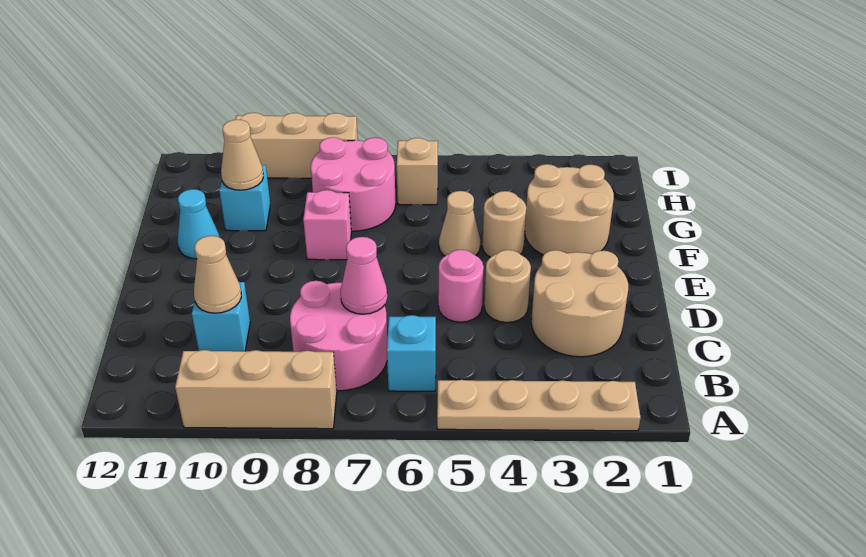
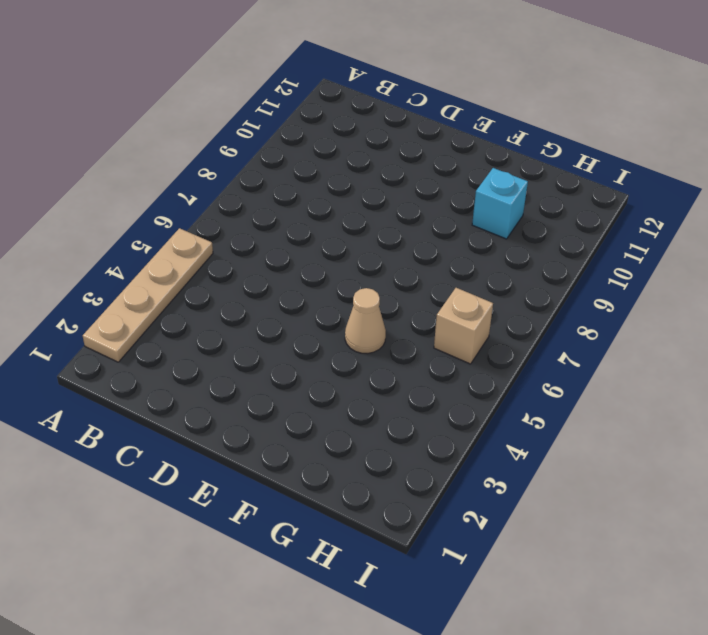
none -> tan 1x3 brick [175,350,337,429]
none -> cyan 1x1 brick [387,315,436,391]
none -> pink 2x2 round brick [290,281,387,391]

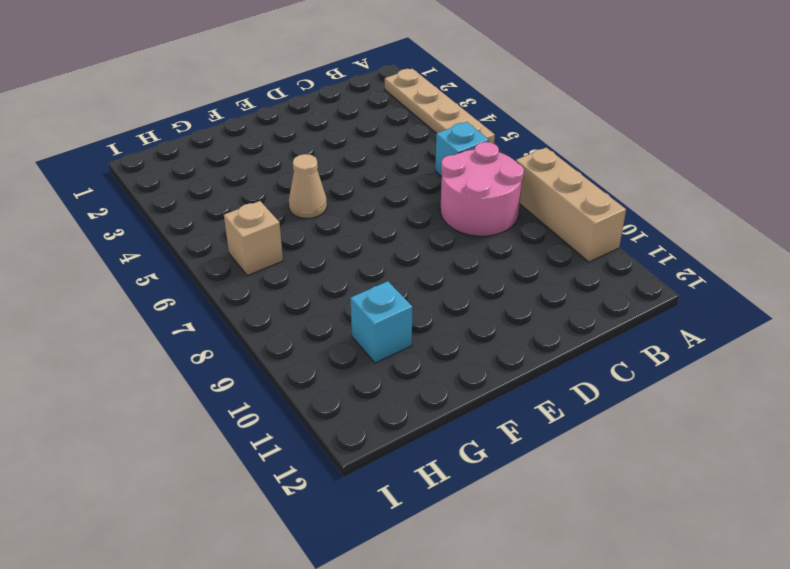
none -> tan 2x2 round brick [531,250,628,357]
none -> cyan 1x1 brick [192,282,250,351]
none -> tan 1x1 round brick [484,250,531,323]

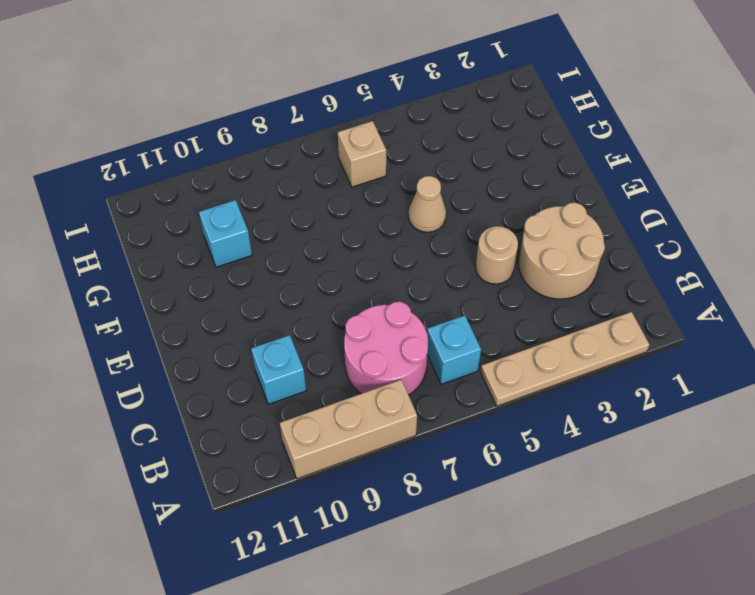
none -> pink 1x1 round brick [438,250,484,322]
none -> tan 2x2 round brick [525,164,614,255]
none -> tan 1x1 round brick [482,191,526,257]

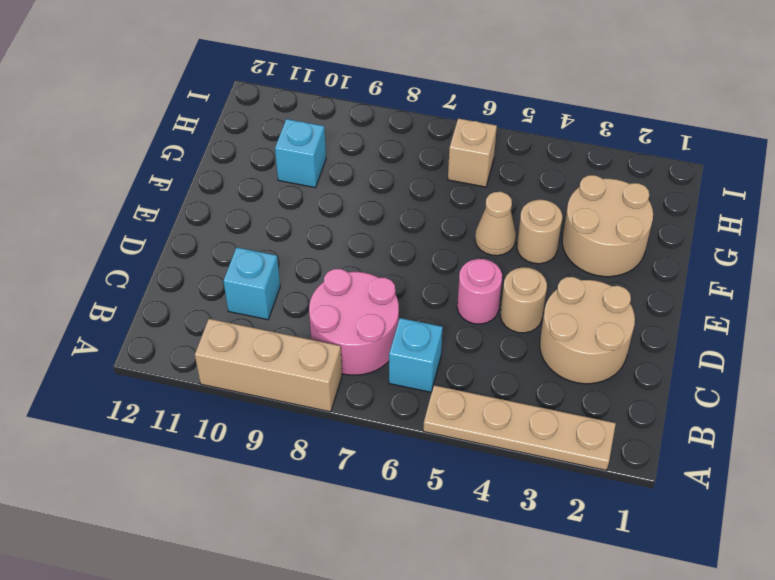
none -> pink 1x1 brick [303,190,351,260]
none -> cyan 1x1 cone [178,189,219,259]
none -> pink 2x2 round brick [311,137,396,231]

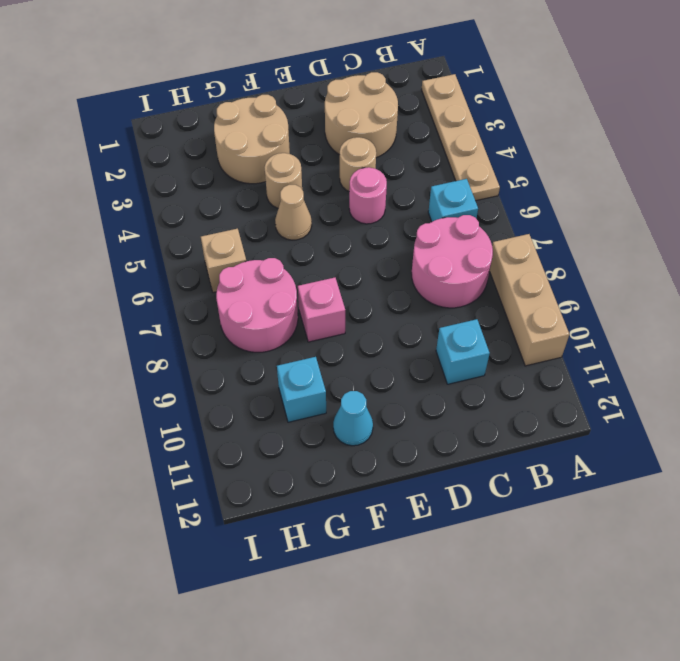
none -> tan 1x3 brick [235,113,358,178]
none -> pink 1x1 cone [341,237,387,314]
none -> tan 1x1 cone [194,236,241,313]

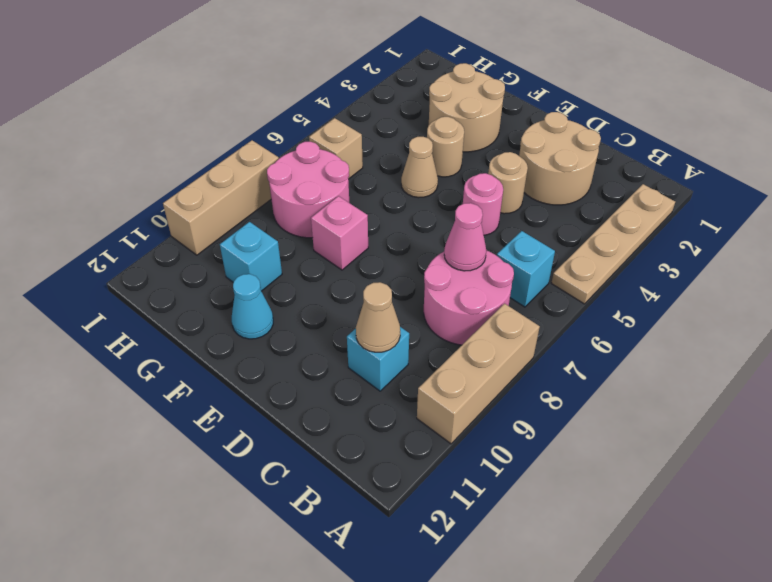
none -> tan 1x1 cone [221,120,263,190]

